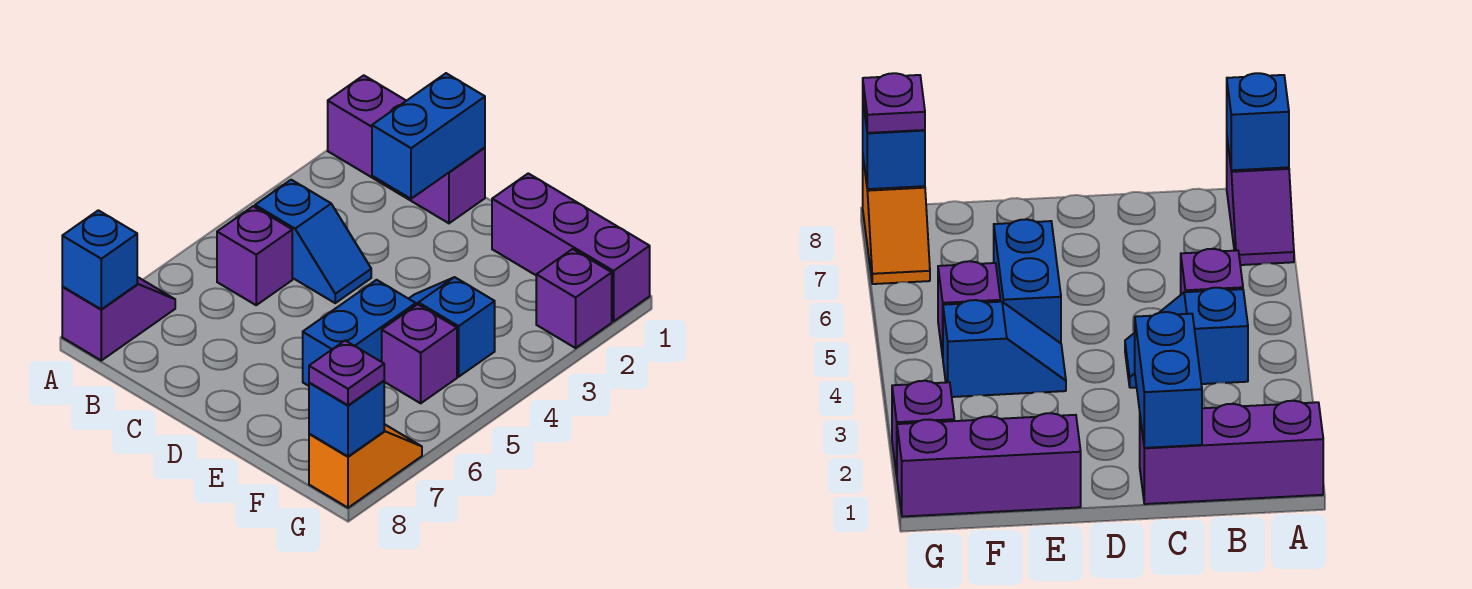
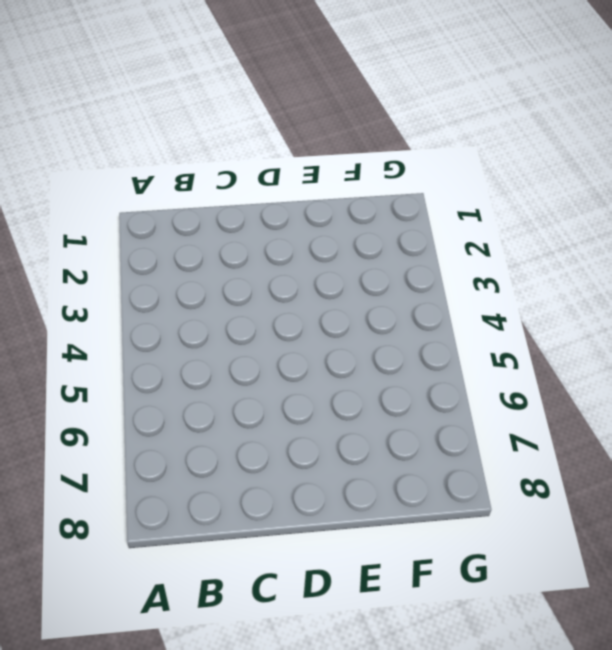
none -> purple 1x3 brick [328,75,485,223]
none -> purple 1x2 slope [62,277,175,360]
none -> blue 1x2 slope [255,180,371,303]

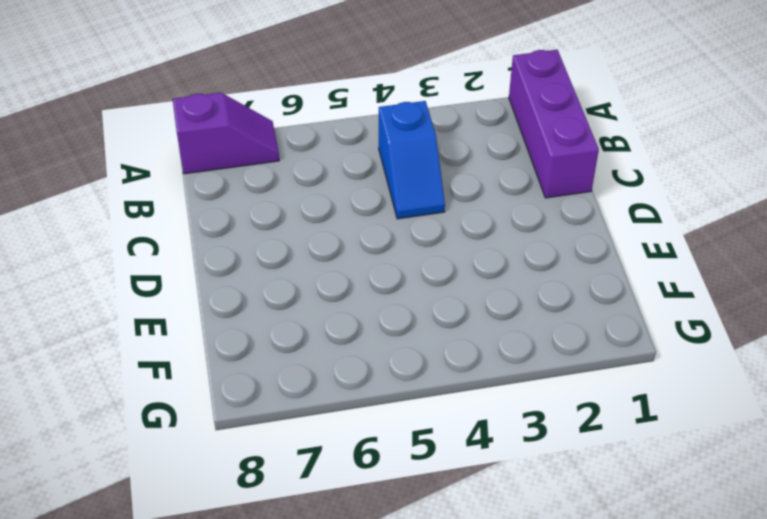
none -> purple 1x1 brick [217,206,292,305]
none -> purple 1x3 brick [492,173,650,321]
none -> blue 1x2 slope [409,277,495,377]

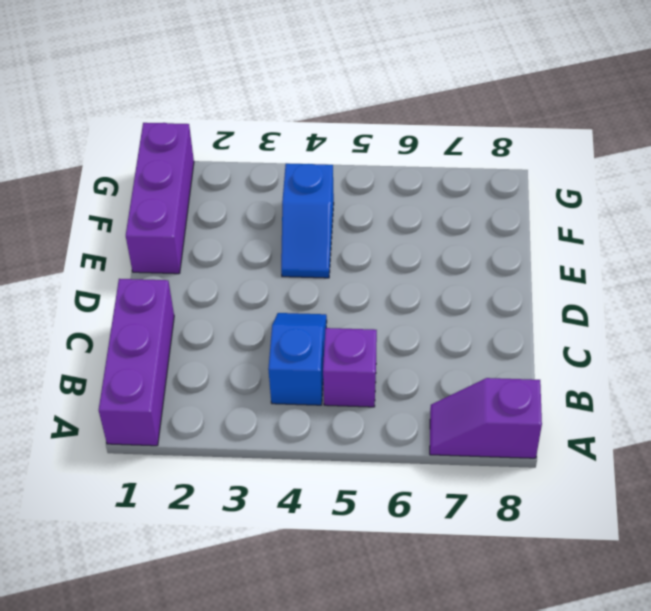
none -> blue 1x2 brick [303,280,416,386]
none -> purple 1x1 brick [382,304,457,403]
none -> purple 1x1 brick [536,249,612,348]

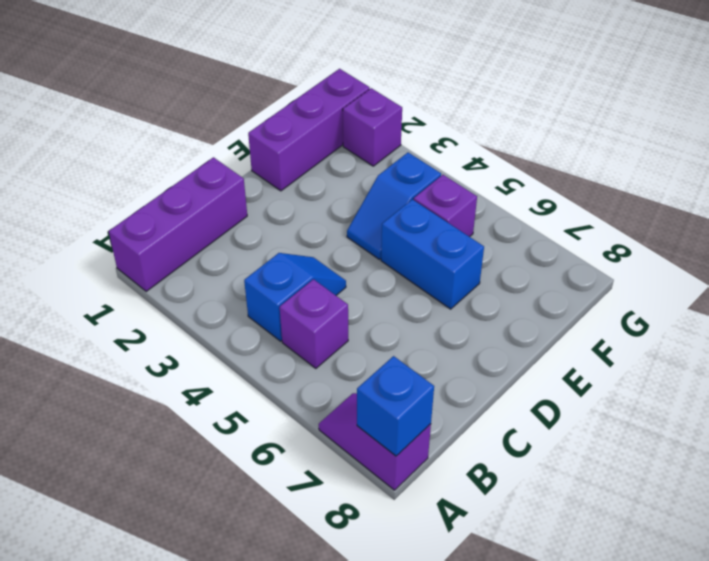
none -> orange 1x2 slope [309,424,422,508]
none -> blue 1x2 brick [372,73,485,199]
none -> blue 1x1 brick [309,381,384,457]

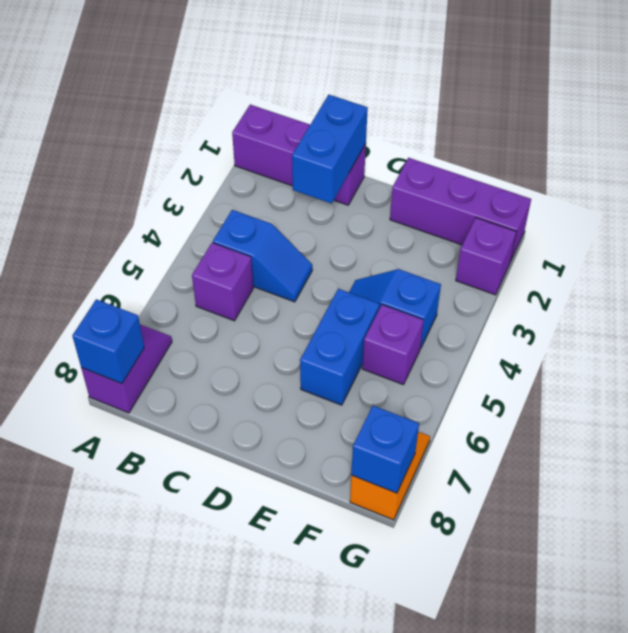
none -> purple 1x1 plate [309,341,384,405]

